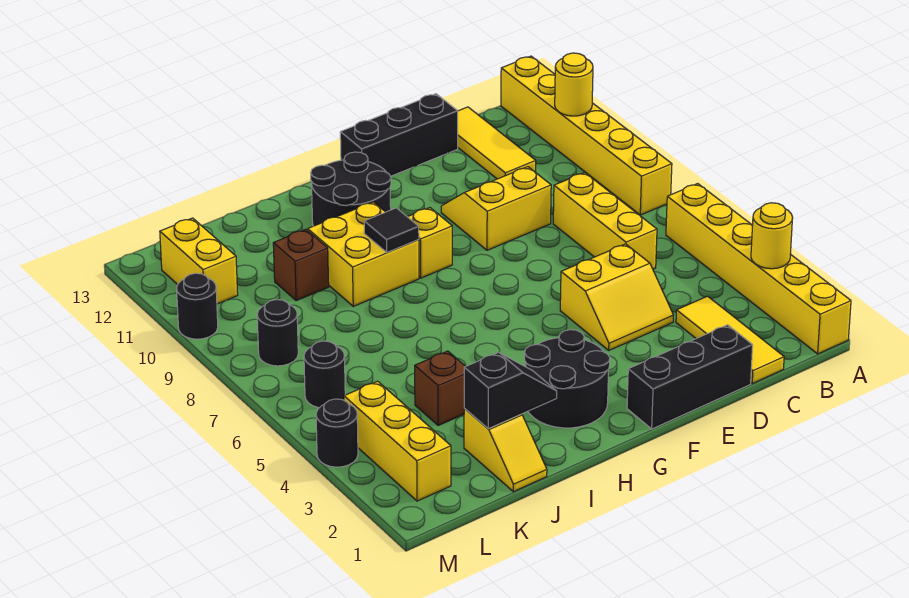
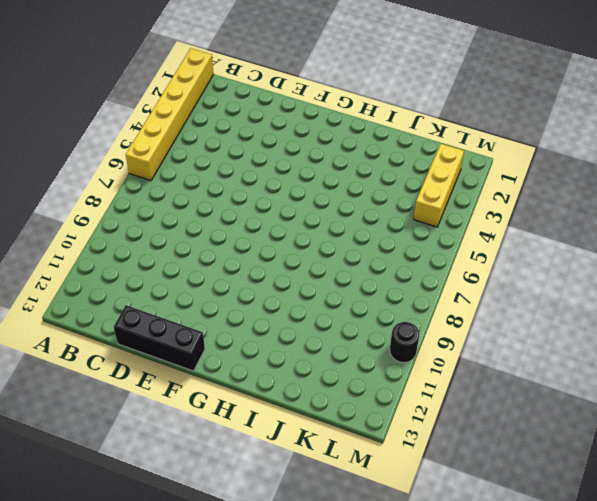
none -> yellow 1x6 brick [501,56,672,215]
none -> yellow 1x3 tile [676,296,784,383]
none -> yellow 1x3 brick [553,173,657,269]

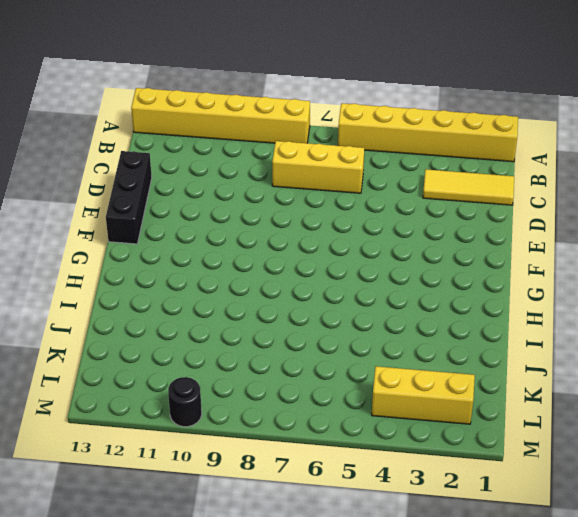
none -> yellow 1x3 tile [458,107,536,179]
none -> black 1x3 brick [627,325,753,429]
none -> yellow 2x2 slope [560,244,673,350]

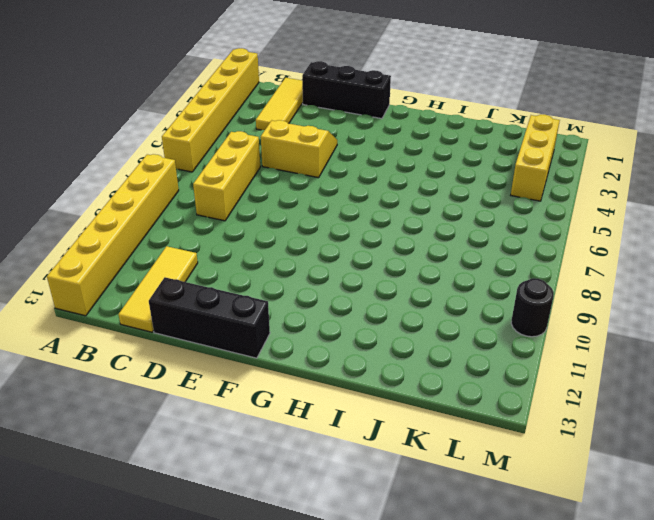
none -> yellow 2x2 slope [441,167,551,250]
none -> black 2x2 round brick [525,330,610,428]
none -> yellow 1x1 brick [408,208,452,278]

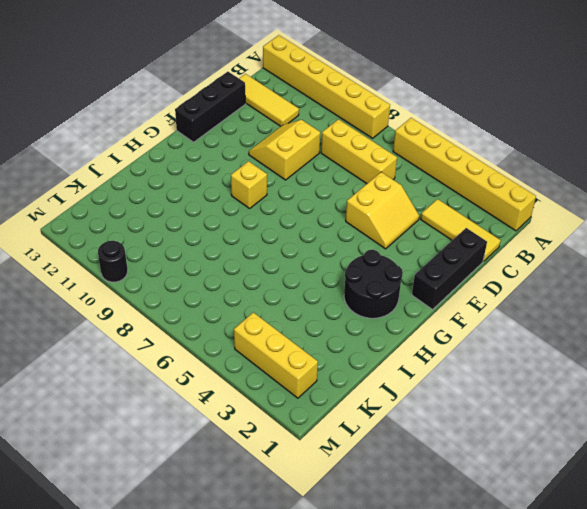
none -> black 2x2 round brick [311,152,391,226]
none -> yellow 2x2 brick [308,202,419,306]
none -> yellow 1x2 slope [464,409,547,492]

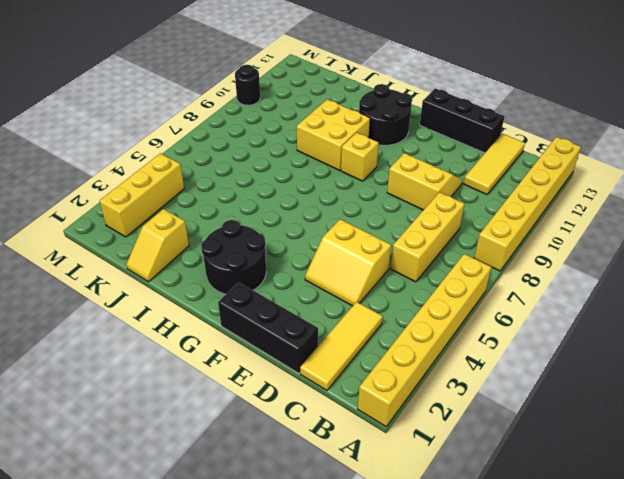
none -> brown 1x1 brick [415,351,466,425]
none -> brown 1x1 brick [273,229,329,301]
none -> black 1x1 round brick [304,341,345,408]

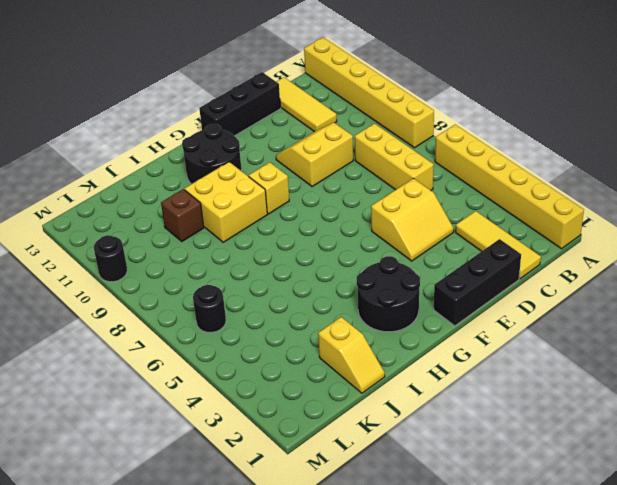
none -> brown 1x1 brick [415,351,466,425]
none -> yellow 1x3 brick [344,381,451,501]
none -> black 1x1 round brick [257,300,298,366]

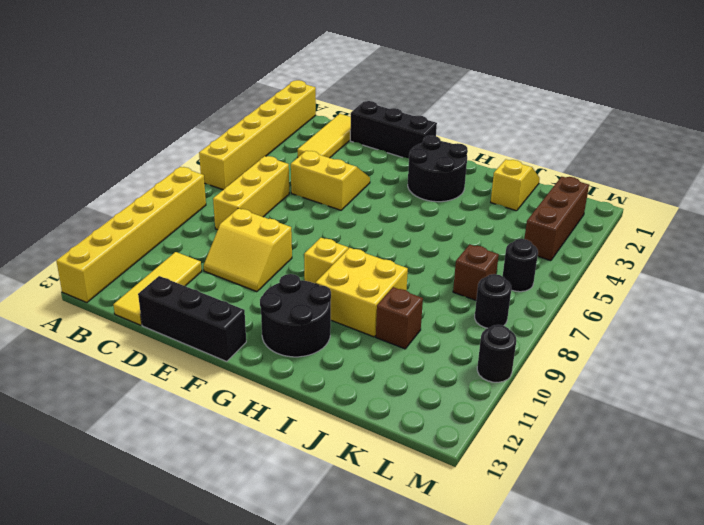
brown 1x1 brick [453,245,499,300] -> brown 1x1 brick moved to [415,351,466,425]
brown 1x3 brick [524,177,589,261] -> yellow 1x3 brick [344,381,451,501]
none -> yellow 1x2 brick [160,218,238,304]
none -> black 1x1 round brick [316,399,358,467]
none -> yellow 1x1 round brick [751,203,793,269]

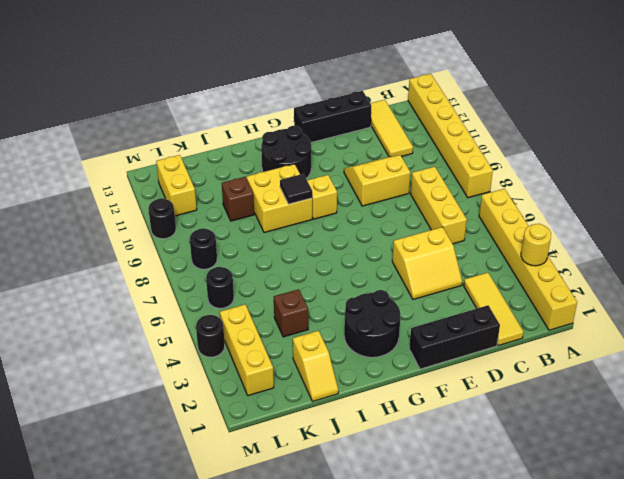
none -> yellow 1x1 round brick [555,53,593,116]
none -> black 1x2 slope [464,352,557,429]

